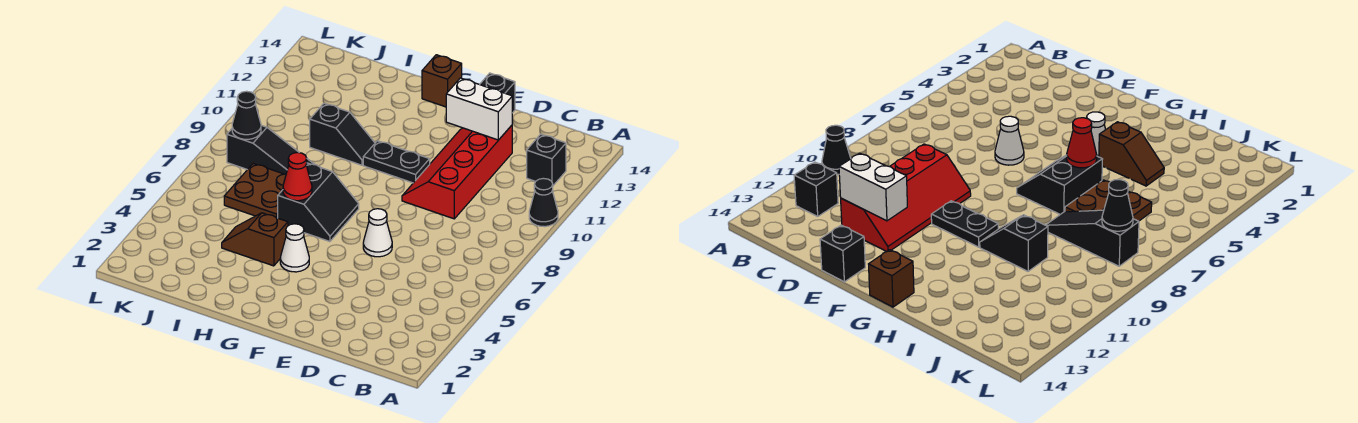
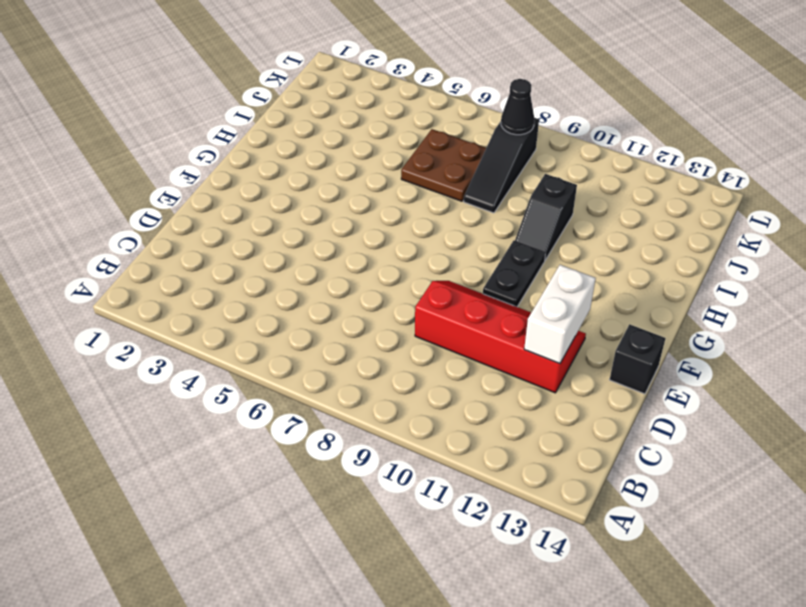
none -> black 1x1 cone [529,178,558,227]
none -> black 1x1 brick [527,134,566,185]
none -> white 1x1 cone [363,209,392,257]

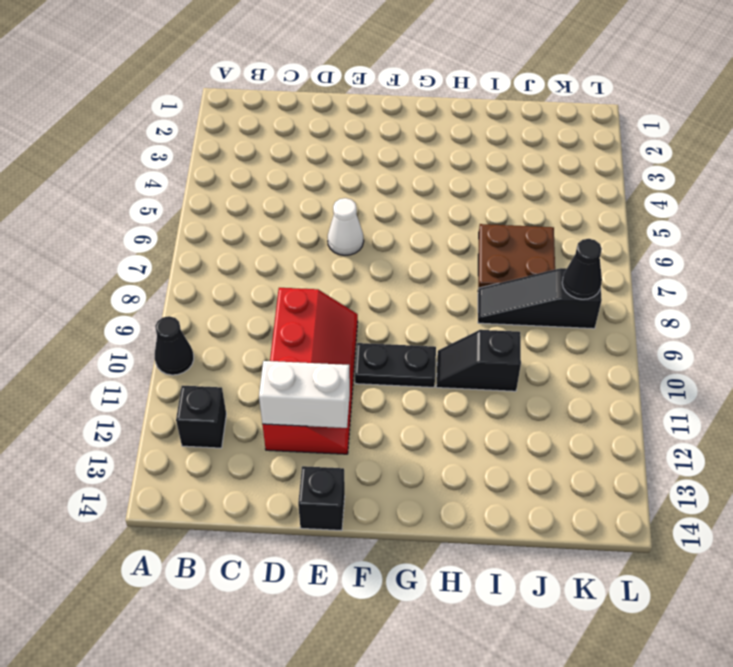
none -> white 1x1 cone [280,224,309,272]
none -> black 2x2 slope [278,163,359,241]
none -> brown 1x1 brick [422,55,462,107]

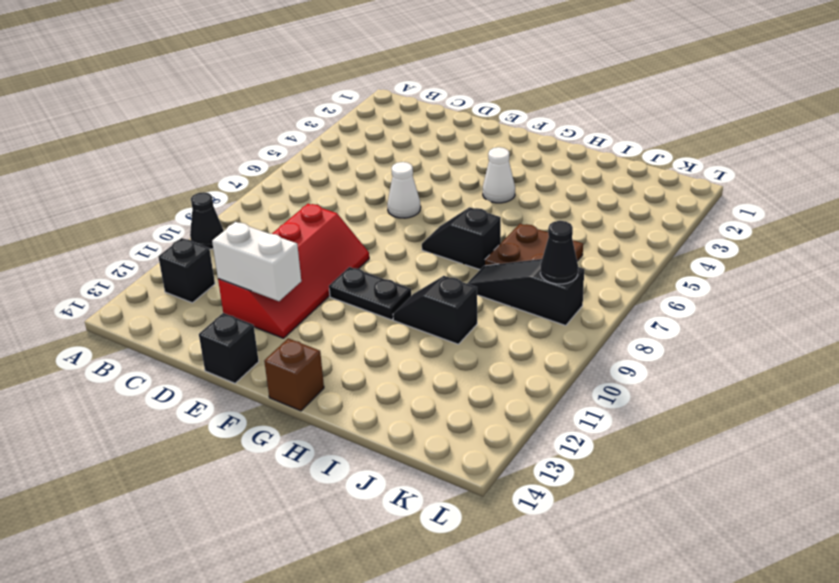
black 1x2 slope [422,207,501,270] -> black 2x2 slope [278,163,359,241]
none -> brown 1x2 slope [222,213,288,266]
none -> red 1x1 cone [283,153,312,201]

